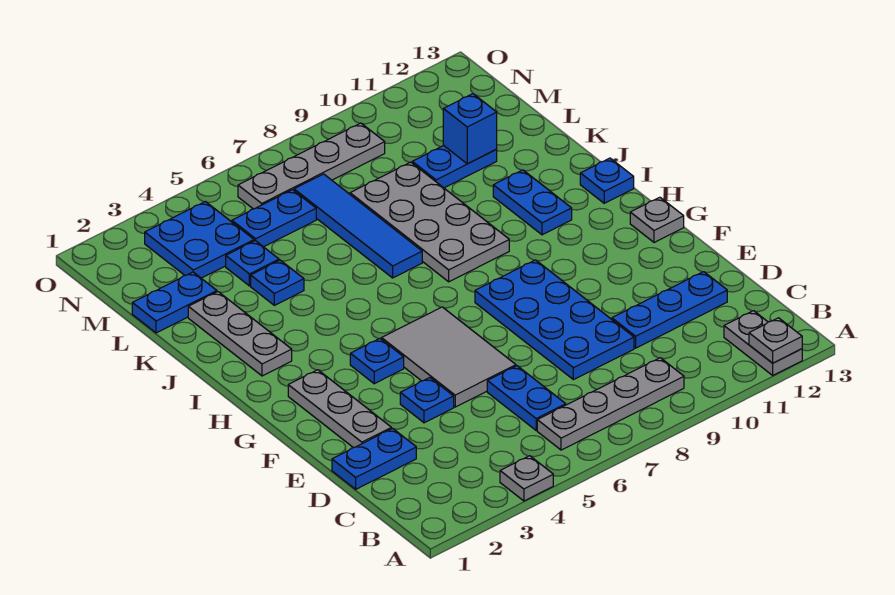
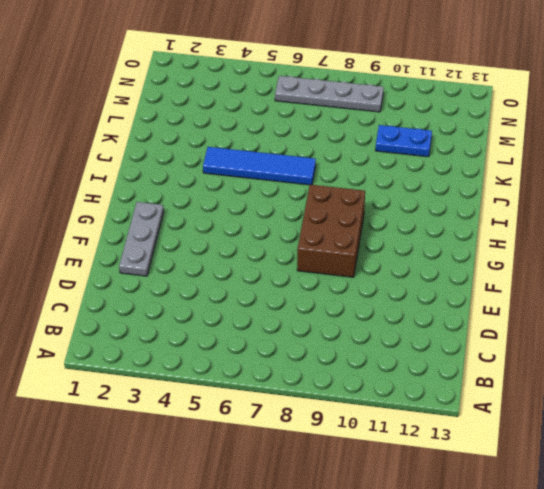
brown 2x3 brick [297,185,365,277] -> blue 2x4 plate [475,260,634,380]
blue 1x4 tile [203,147,316,185] -> blue 1x4 tile turned to [294,174,422,278]
none -> grey 1x1 plate [500,456,553,501]
none -> grey 1x2 plate [724,311,802,375]
none -> grey 1x4 plate [537,358,684,450]

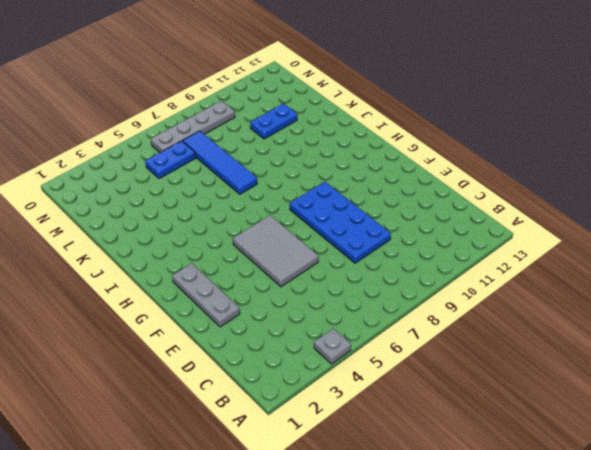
none -> grey 1x2 plate [724,311,802,375]
none -> grey 1x4 plate [537,358,684,450]
none -> blue 1x2 plate [487,366,566,430]

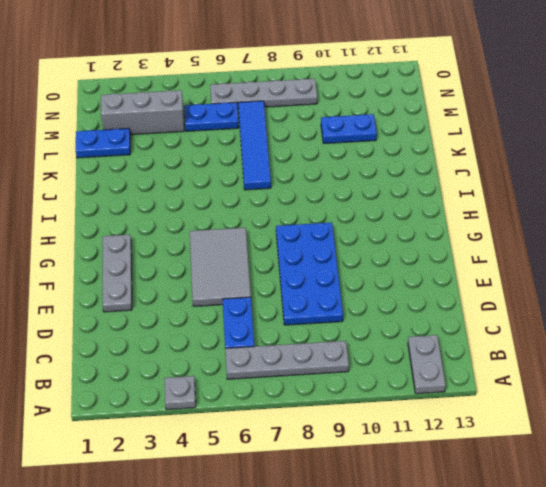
grey 1x3 brick [101,90,184,135] -> blue 2x2 plate [145,202,254,278]
none -> blue 1x2 plate [332,428,416,489]
none -> blue 1x3 plate [612,272,727,348]
none -> blue 1x1 plate [400,378,454,423]

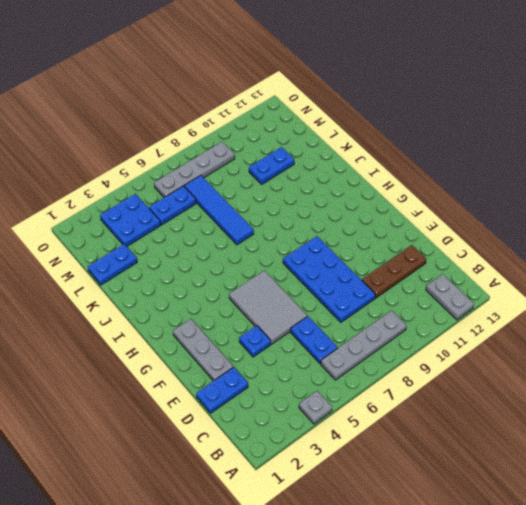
brown 1x3 plate [362,245,426,298] -> blue 1x3 plate [612,272,727,348]
none -> blue 1x1 plate [350,339,404,384]
none -> grey 1x1 plate [630,197,684,243]
none -> grey 1x3 plate [188,292,292,376]

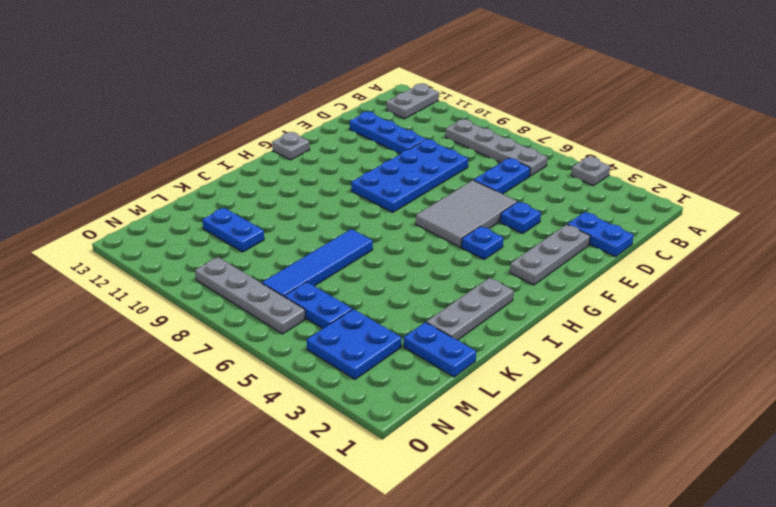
none -> grey 2x4 plate [350,162,509,282]
none -> blue 1x2 plate [493,170,572,235]
none -> blue 1x1 plate [580,158,634,203]

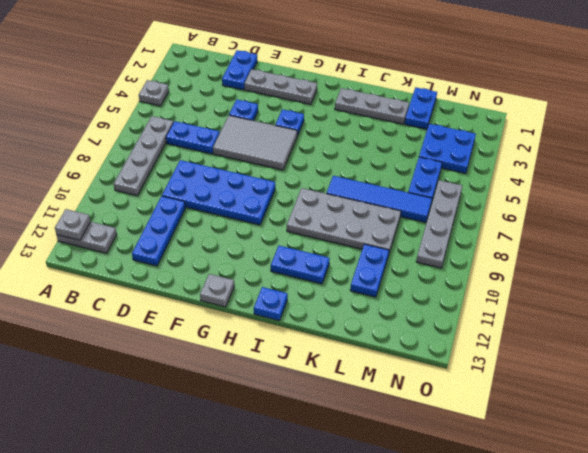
none -> blue 1x1 plate [251,260,304,305]
none -> blue 1x1 plate [226,241,279,286]
none -> blue 1x1 brick [443,94,497,164]

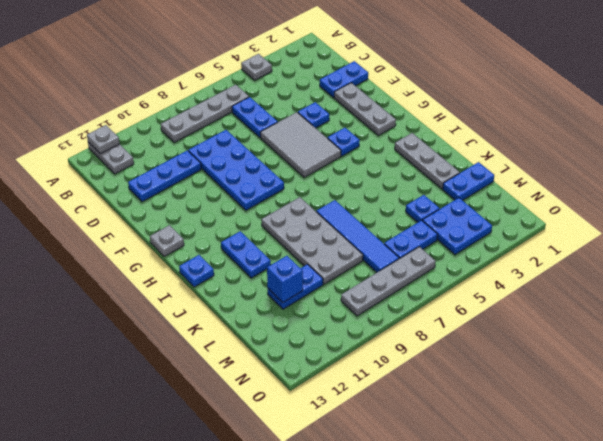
none -> blue 1x1 plate [251,260,304,305]

